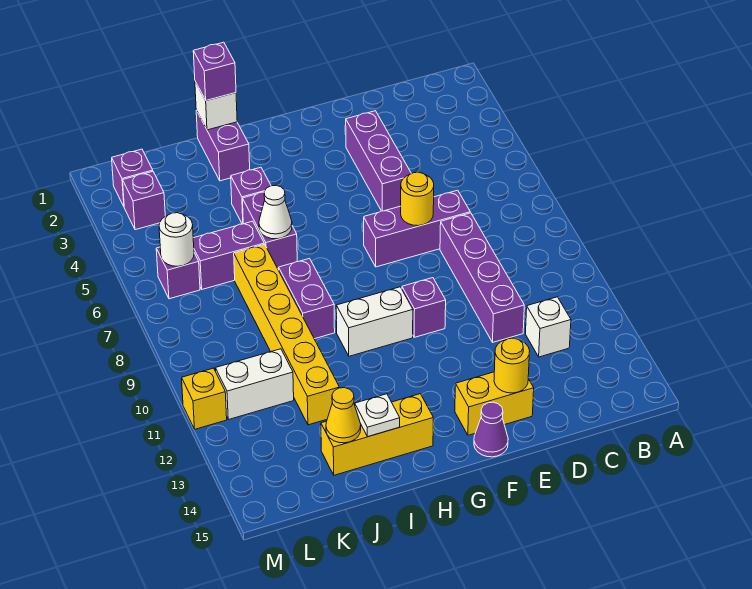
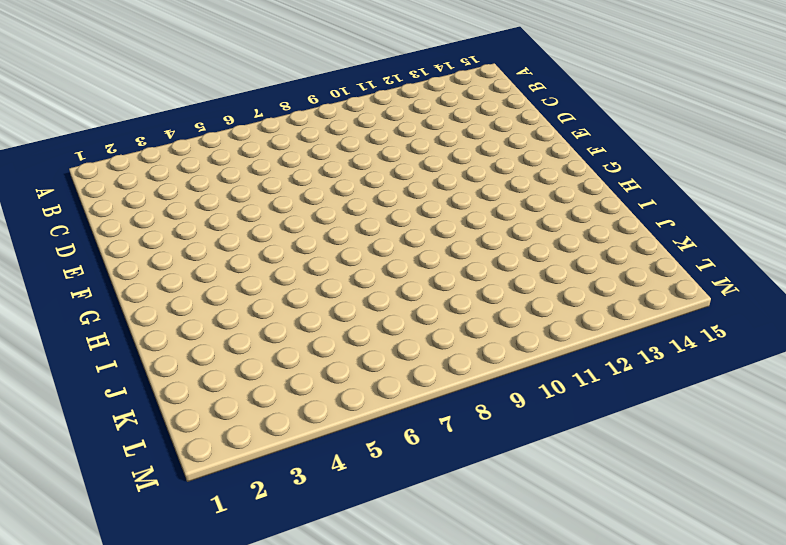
none -> white 1x1 brick [526,297,571,357]
none -> purple 1x3 brick [364,190,470,267]
none -> purple 1x4 brick [440,213,524,342]

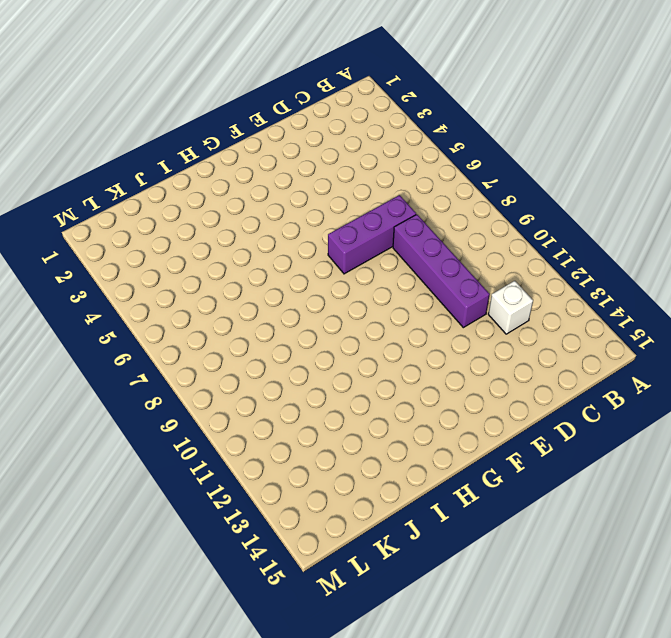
none -> purple 1x3 brick [346,111,411,211]
none -> yellow 1x2 brick [455,372,534,435]
none -> purple 1x1 brick [402,278,446,337]

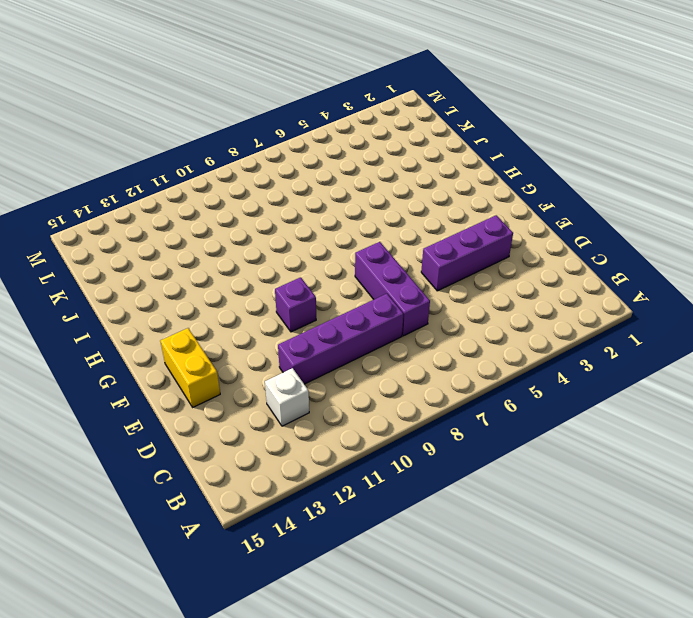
none -> purple 1x1 cone [474,402,508,457]
none -> white 1x2 brick [336,287,413,356]
none -> yellow 1x3 brick [321,394,433,475]

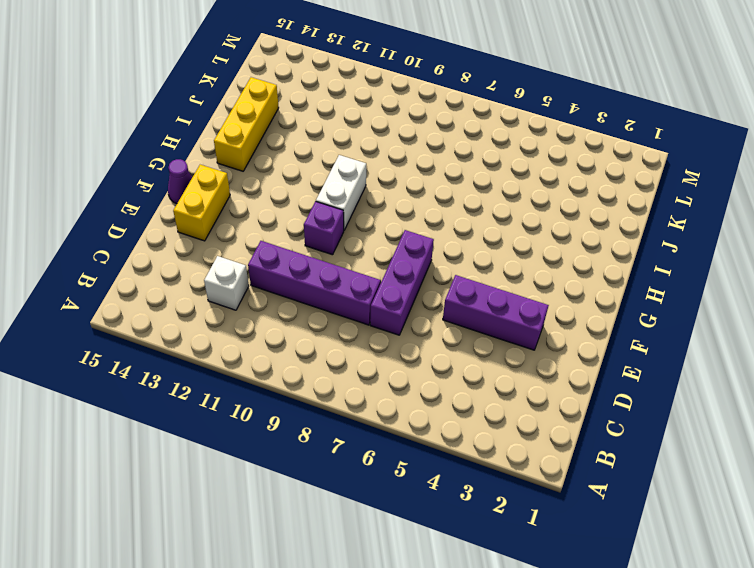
none -> purple 1x2 brick [196,111,250,181]
none -> purple 1x1 brick [231,167,271,224]
none -> purple 1x2 brick [242,192,297,268]

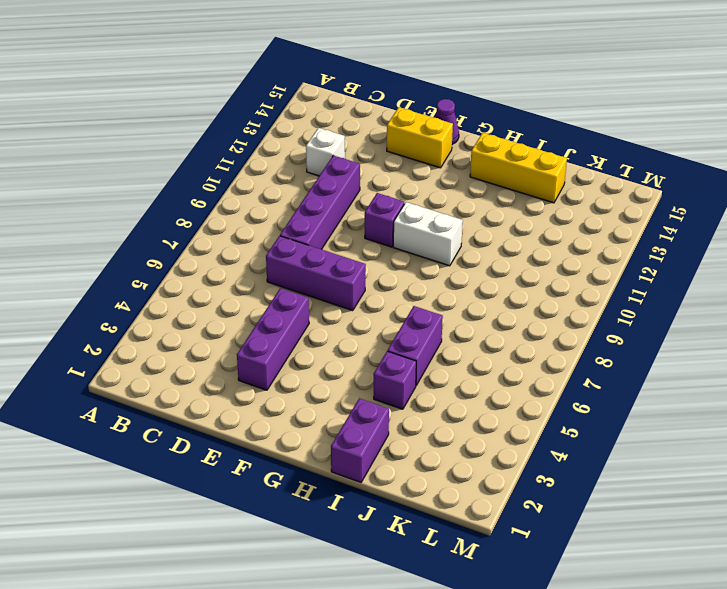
none -> purple 1x2 brick [279,258,335,339]
none -> purple 1x2 brick [193,221,264,289]
none -> yellow 1x6 brick [234,244,339,425]

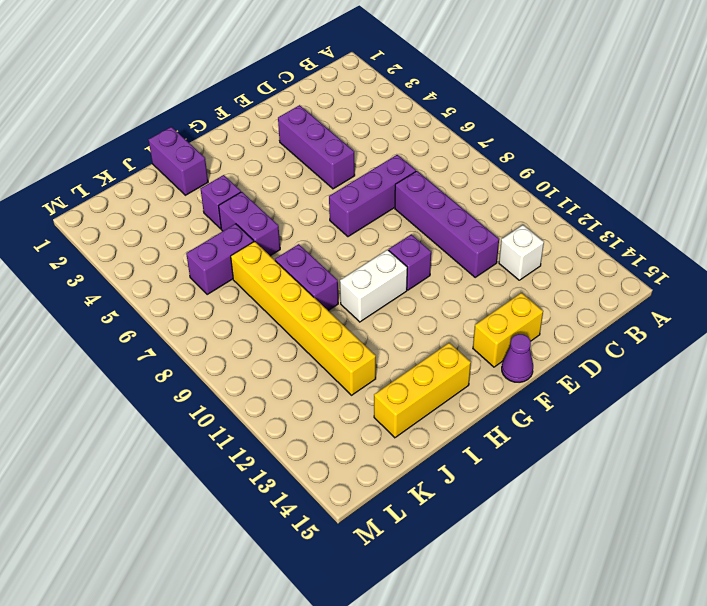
none -> white 1x2 brick [215,349,294,420]
none -> purple 1x1 brick [112,149,153,206]
none -> purple 1x1 brick [123,172,165,230]

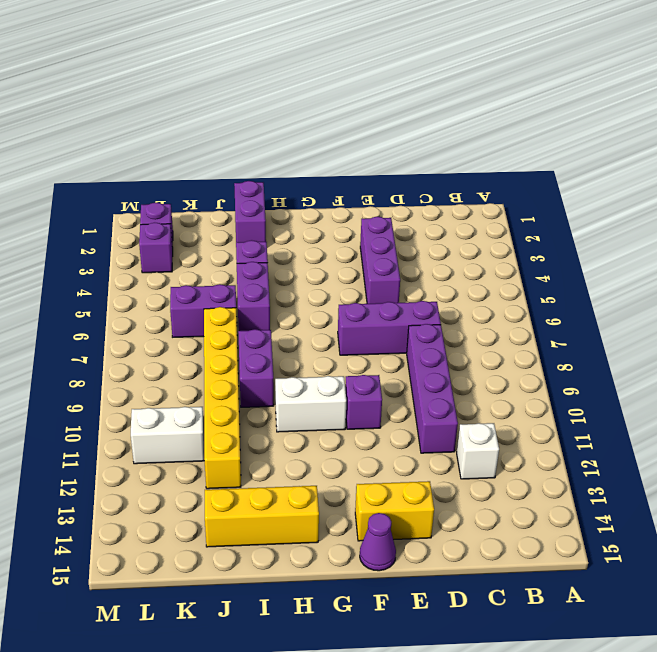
none -> purple 1x1 brick [156,247,200,299]
none -> yellow 1x1 brick [182,368,227,429]
none -> yellow 1x1 round brick [401,172,434,226]

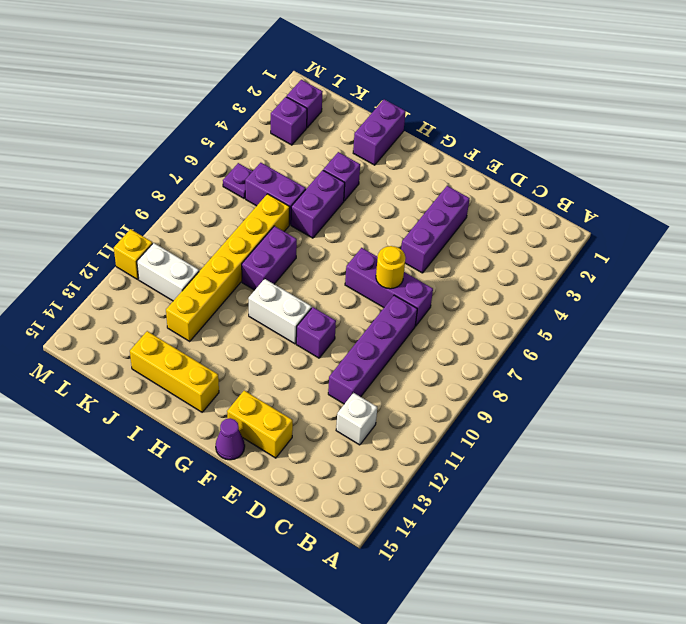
purple 1x1 plate [223,163,253,198] -> purple 1x1 brick [156,247,200,299]
none -> yellow 1x1 round brick [494,338,530,393]
none -> white 1x1 brick [195,82,237,130]
none -> white 1x1 cone [259,185,292,239]

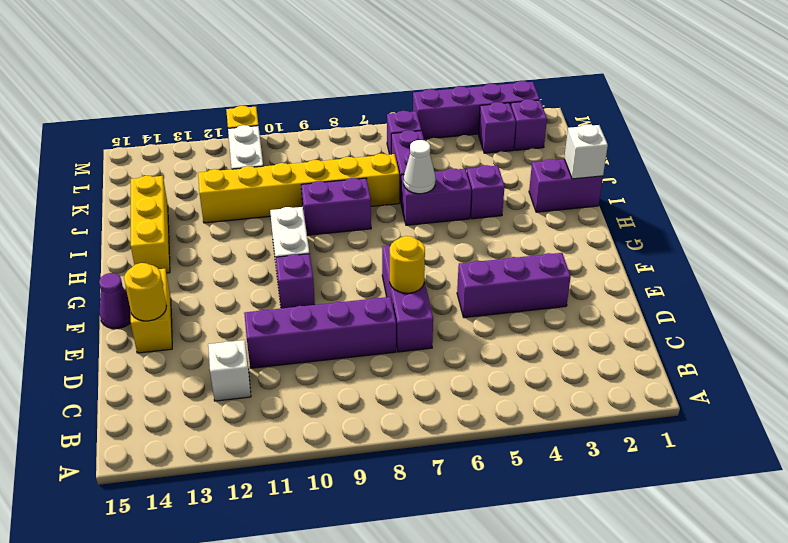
purple 1x4 brick [413,81,540,139] -> none
none -> white 1x1 plate [355,394,400,437]
none -> yellow 1x1 cone [326,388,361,443]
none -> white 1x1 round brick [159,213,194,266]

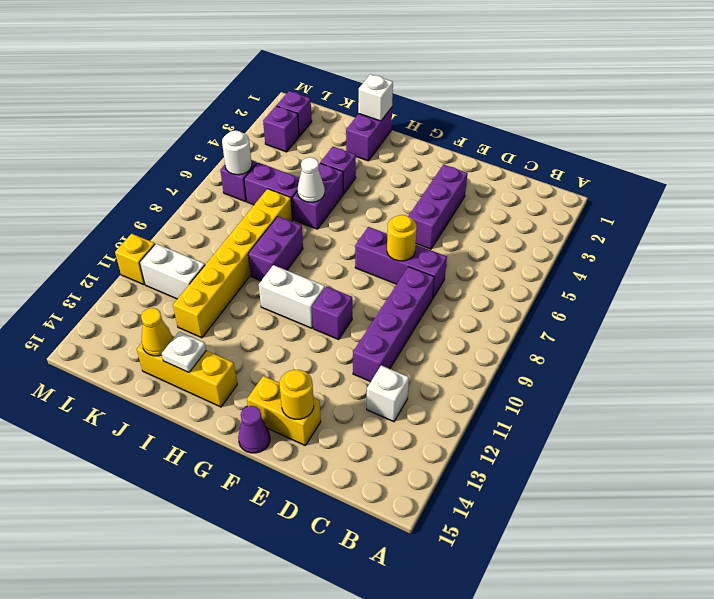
none -> purple 1x1 brick [193,42,236,100]

